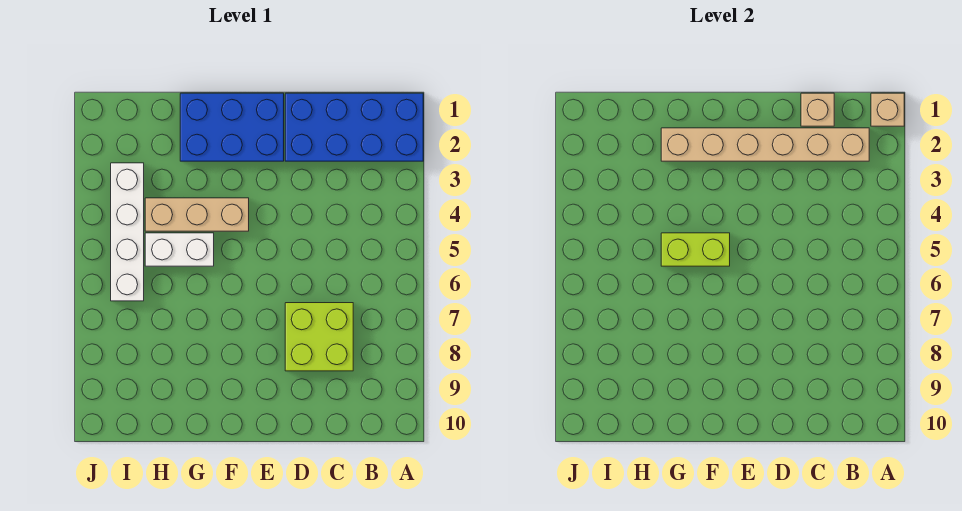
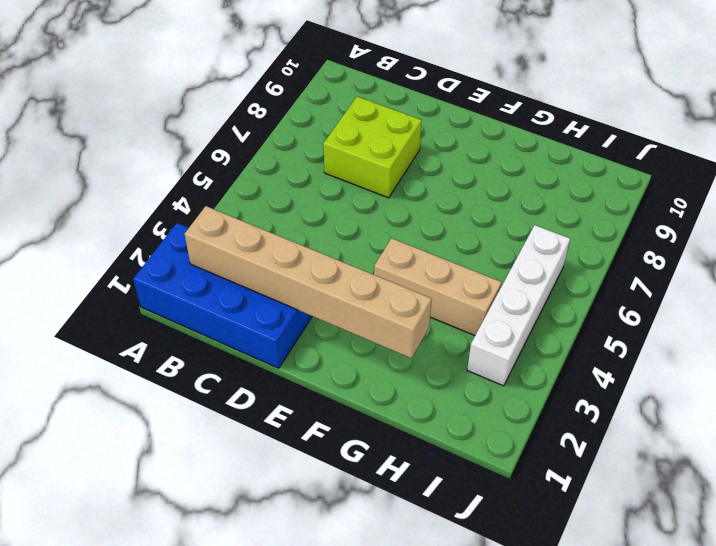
none -> blue 2x3 brick [180,93,284,161]
none -> white 1x2 brick [145,233,214,266]

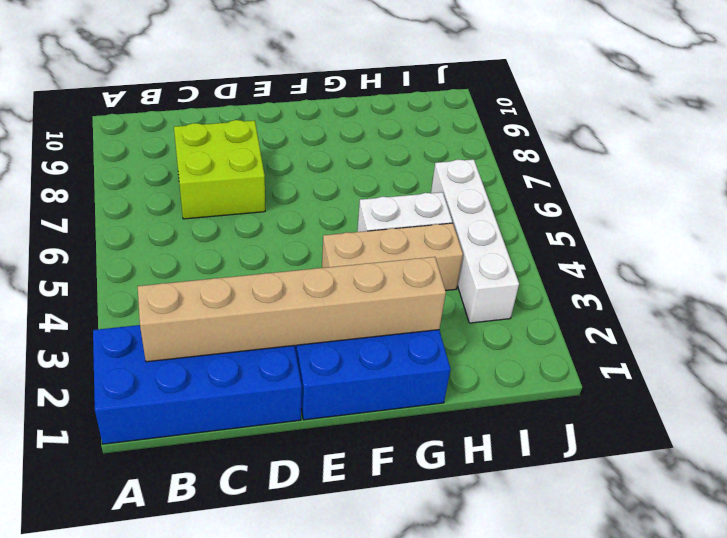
none -> tan 1x1 brick [871,93,904,126]
none -> tan 1x1 brick [801,93,834,126]

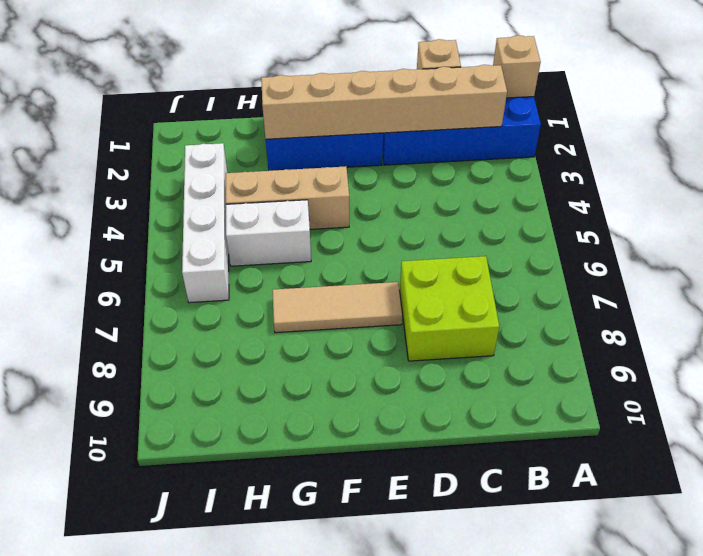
tan 1x3 tile [272,282,402,333] -> none
none -> lime 1x2 brick [661,233,730,266]

